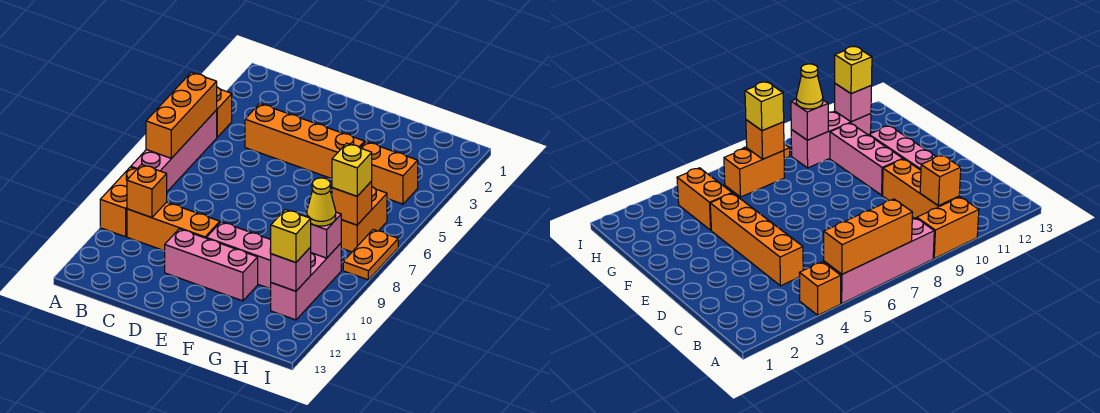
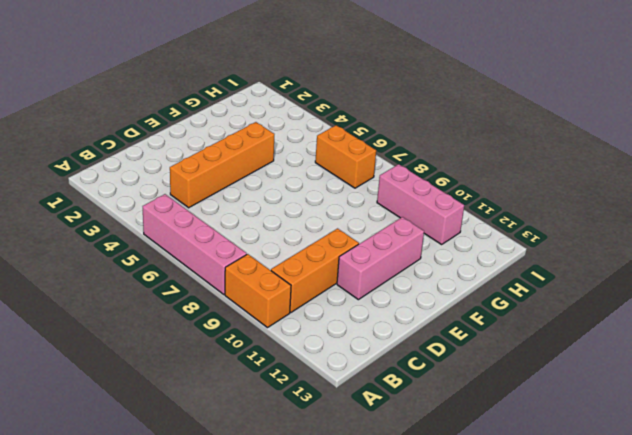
none -> orange 1x1 brick [217,87,232,137]
none -> pink 1x3 brick [206,222,271,289]
none -> orange 1x2 brick [360,142,418,204]

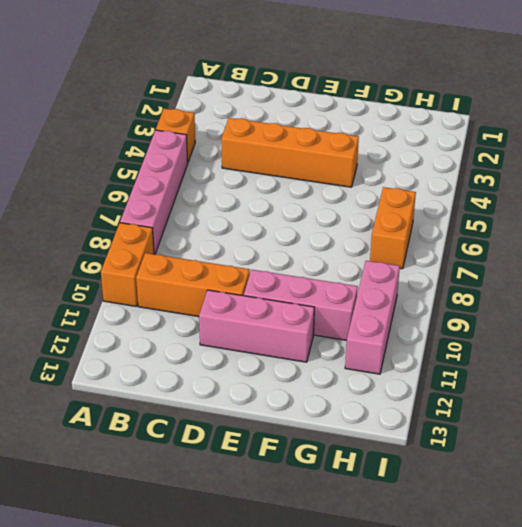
none -> orange 1x2 brick [360,142,418,204]
none -> orange 1x2 plate [343,230,398,280]
none -> orange 1x3 brick [146,72,217,158]

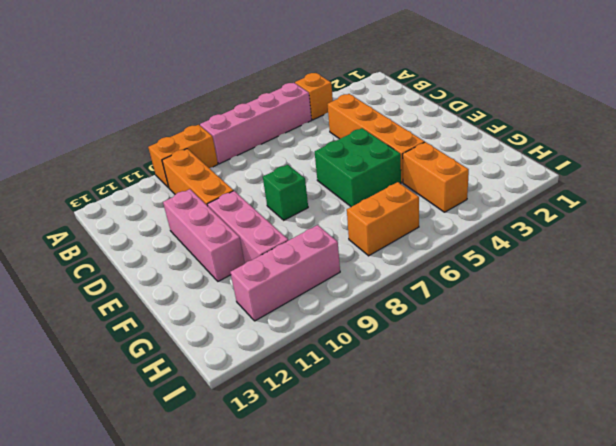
green 2x2 brick [315,128,401,207] -> none
green 1x1 brick [263,165,308,220] -> none
none -> orange 1x2 plate [343,230,398,280]
none -> orange 1x3 brick [146,72,217,158]
none -> orange 1x1 brick [127,165,167,218]

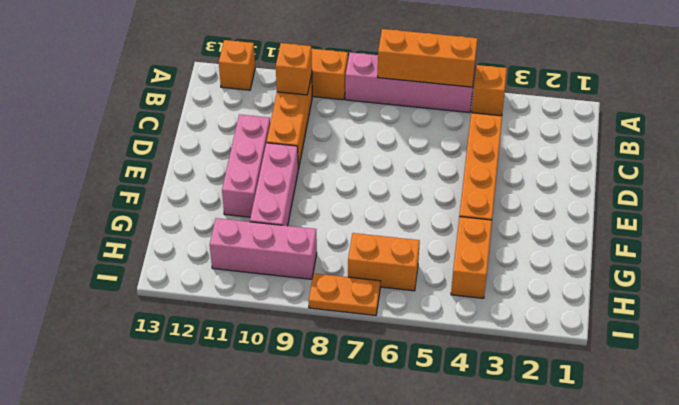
orange 1x1 brick [219,40,255,90] -> orange 1x1 brick moved to [332,181,372,225]
none -> pink 1x1 brick [306,212,341,258]
none -> pink 1x1 brick [271,247,311,291]
none -> yellow 1x1 brick [332,143,372,196]

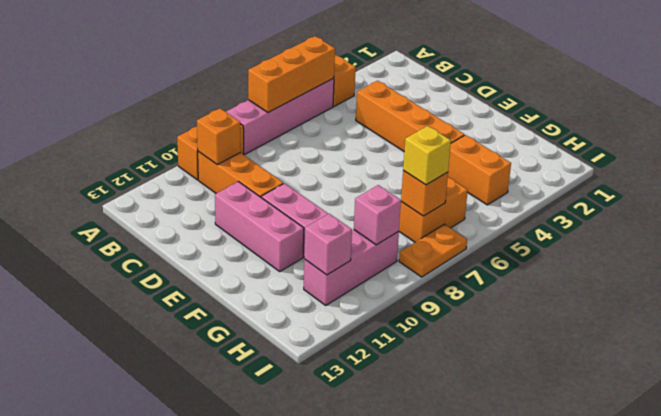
none -> yellow 1x1 cone [307,178,336,226]
none -> yellow 1x1 brick [270,209,311,262]

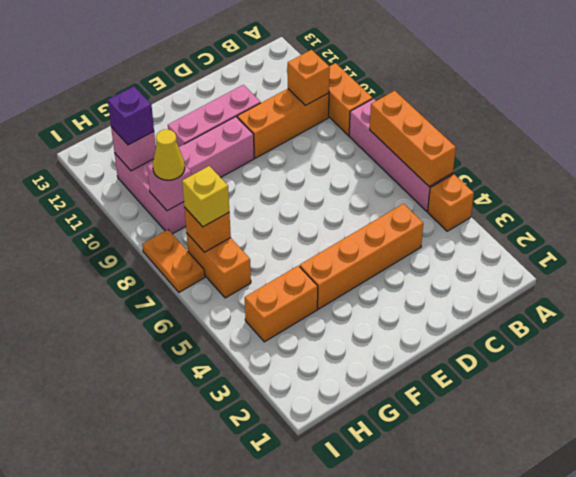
purple 1x1 brick [108,86,154,145] -> yellow 1x1 brick [270,209,311,262]

